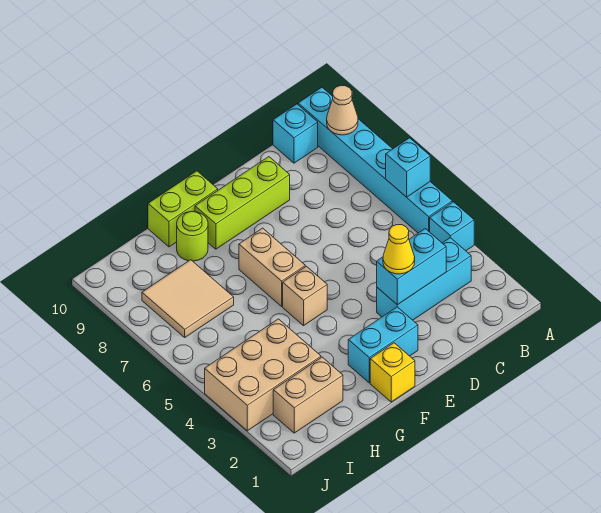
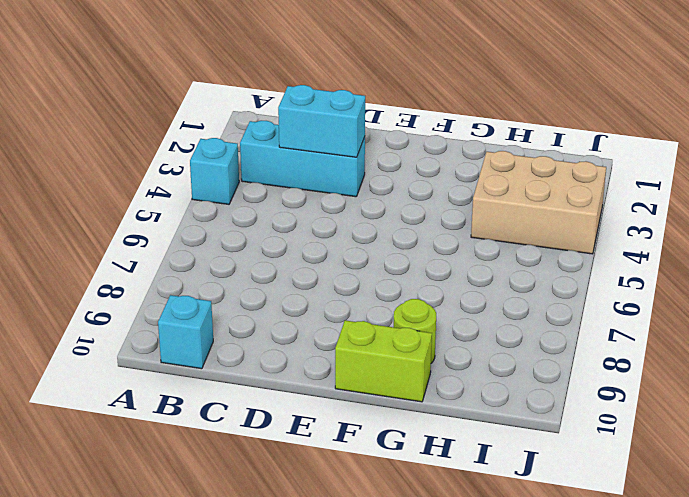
none -> cyan 1x6 brick [298,87,452,233]
none -> lime 1x3 brick [195,157,290,249]
none -> cyan 1x2 brick [348,307,418,383]

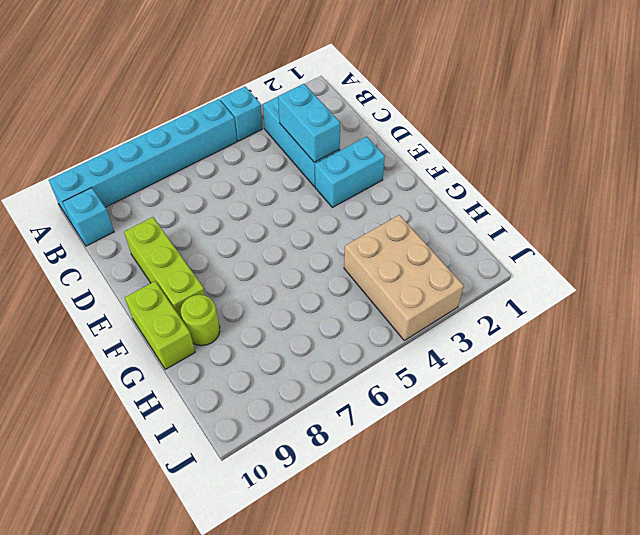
cyan 1x2 brick [315,137,385,207] -> cyan 1x2 brick turned to [348,307,418,383]
none -> yellow 1x1 brick [370,343,415,402]
none -> tan 1x1 brick [283,266,327,326]
none -> tan 1x2 brick [239,228,305,306]

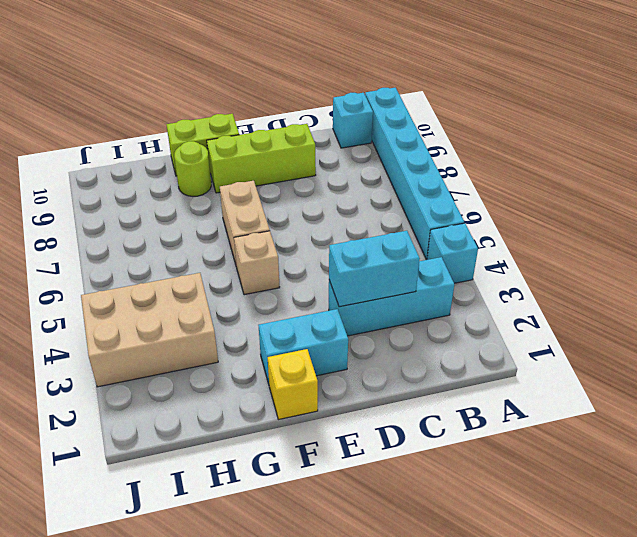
none -> tan 1x2 brick [273,357,343,433]
none -> tan 2x2 tile [142,260,234,337]
none -> cyan 1x1 brick [386,138,430,197]

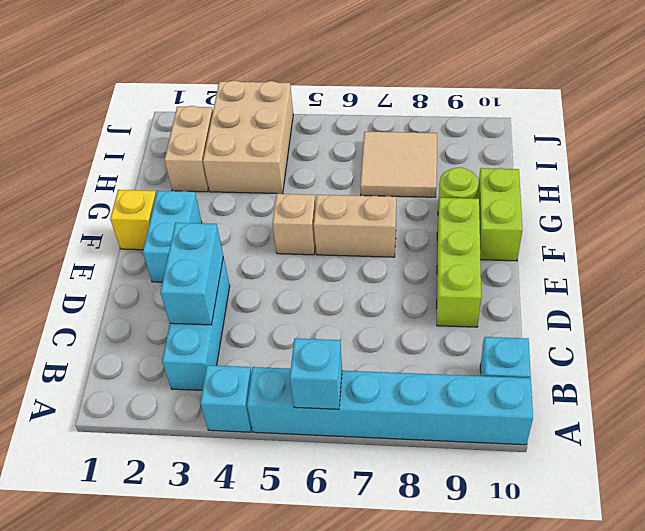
none -> tan 1x1 cone [327,85,358,135]
none -> yellow 1x1 cone [383,225,415,274]

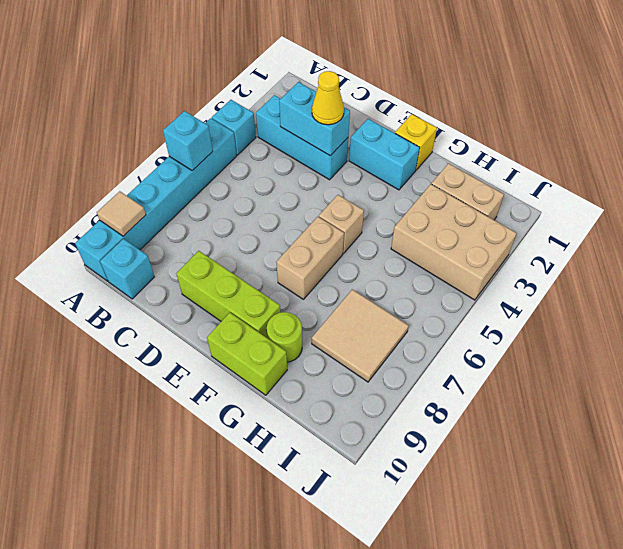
tan 1x1 tile [97,191,146,236] -> tan 1x1 cone [327,85,358,135]

